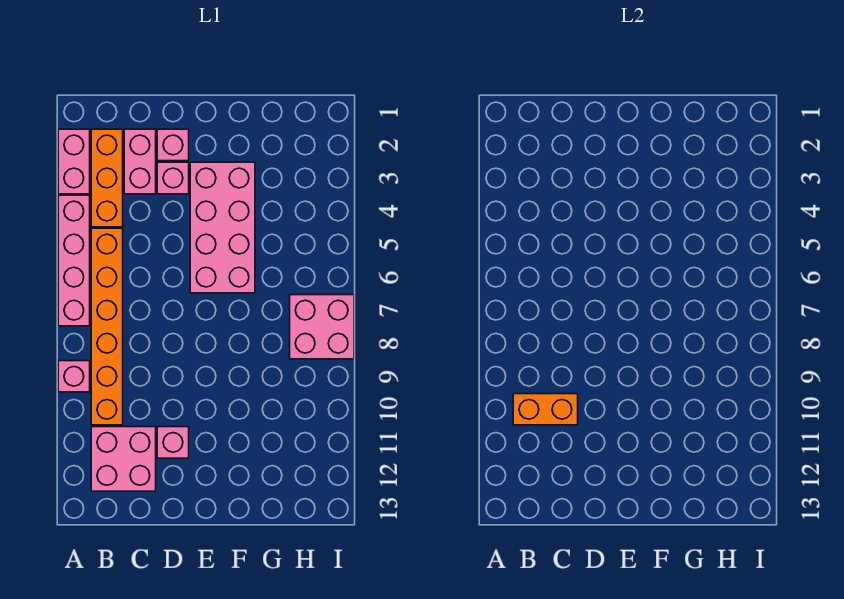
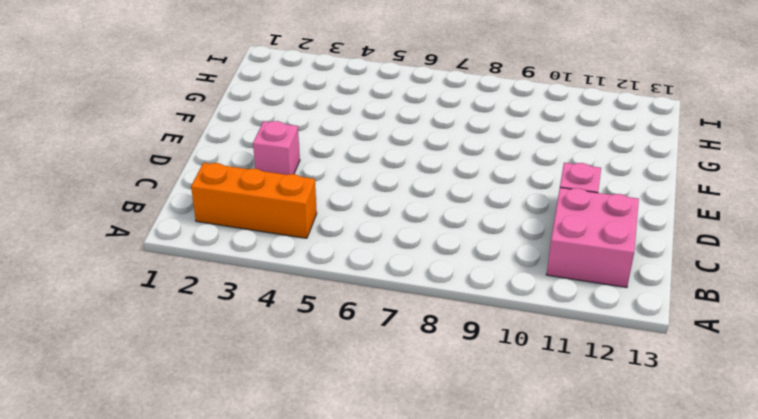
none -> pink 1x2 brick [58,129,90,194]
none -> pink 1x4 brick [58,195,90,326]
none -> pink 1x1 brick [58,361,90,392]

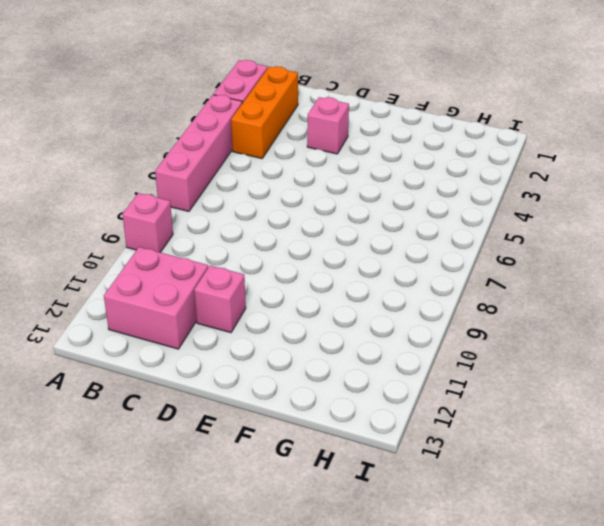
none -> orange 1x6 brick [91,228,123,425]
none -> pink 1x2 brick [124,129,156,194]
none -> pink 1x1 brick [157,129,189,161]

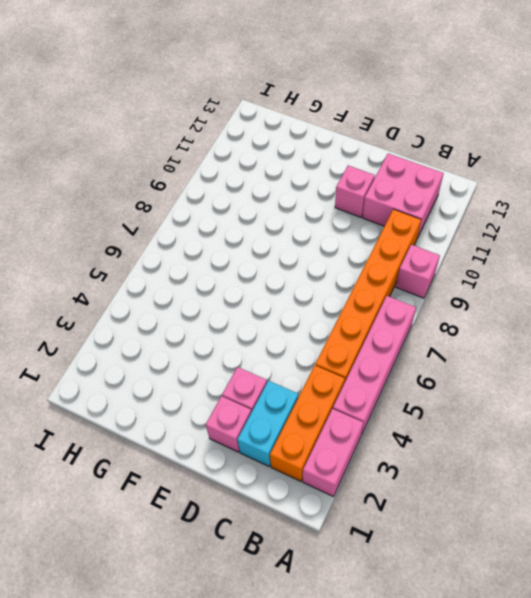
cyan 1x2 brick [237,381,298,467] -> pink 1x2 brick [124,129,156,194]
none -> pink 2x4 brick [190,162,255,293]
none -> pink 2x2 brick [290,295,354,359]
none -> orange 1x2 brick [513,394,578,425]

